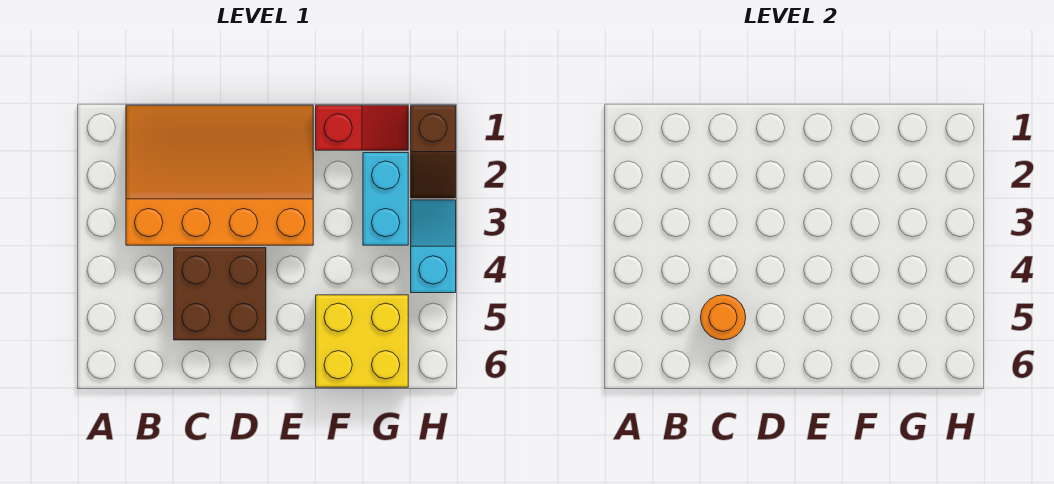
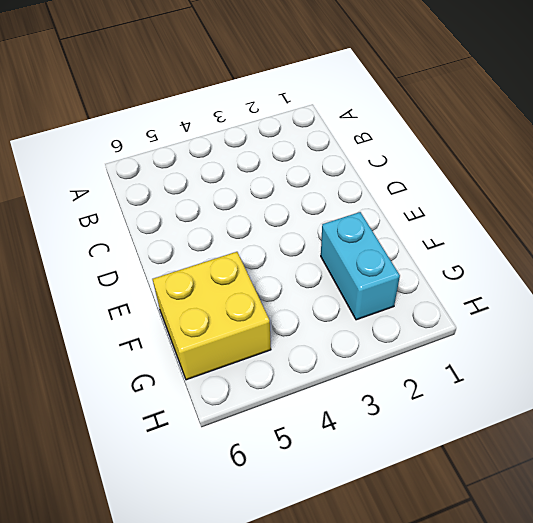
cyan 1x2 brick [321,212,400,320] -> cyan 1x2 brick turned to [363,153,408,245]
none -> orange 3x4 slope [126,105,313,245]
none -> brown 2x2 brick [174,248,266,340]

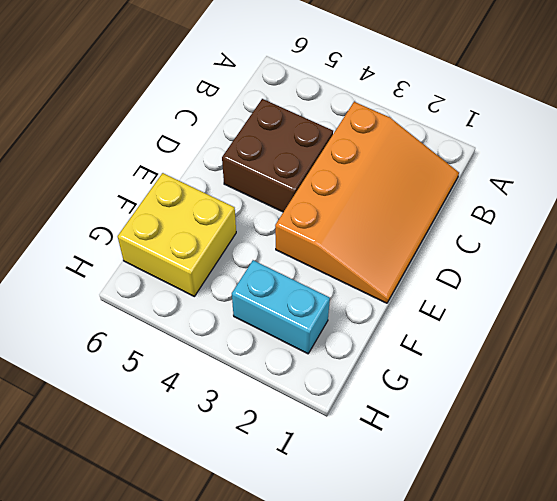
none -> red 1x2 slope [316,105,408,150]
none -> brown 1x2 slope [411,105,456,198]

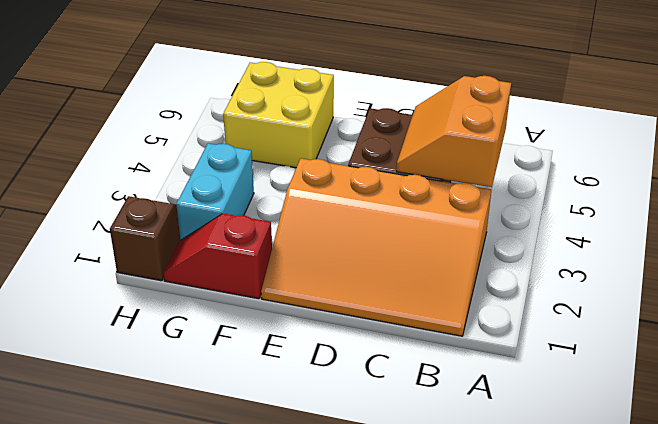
orange 2x2 slope [396,76,511,187] -> orange 1x1 round brick [701,295,746,340]
none -> cyan 1x2 slope [411,200,456,293]

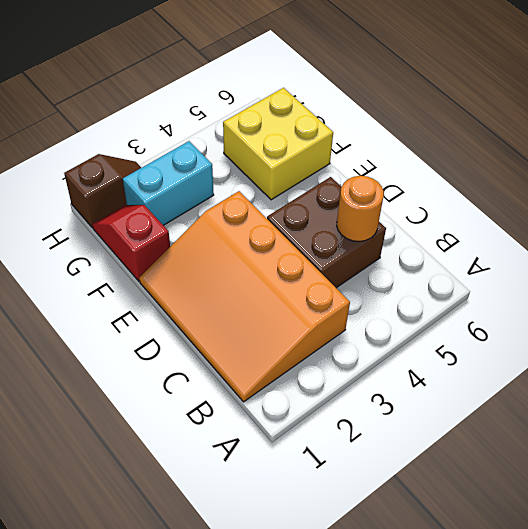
none -> cyan 1x2 slope [411,200,456,293]

